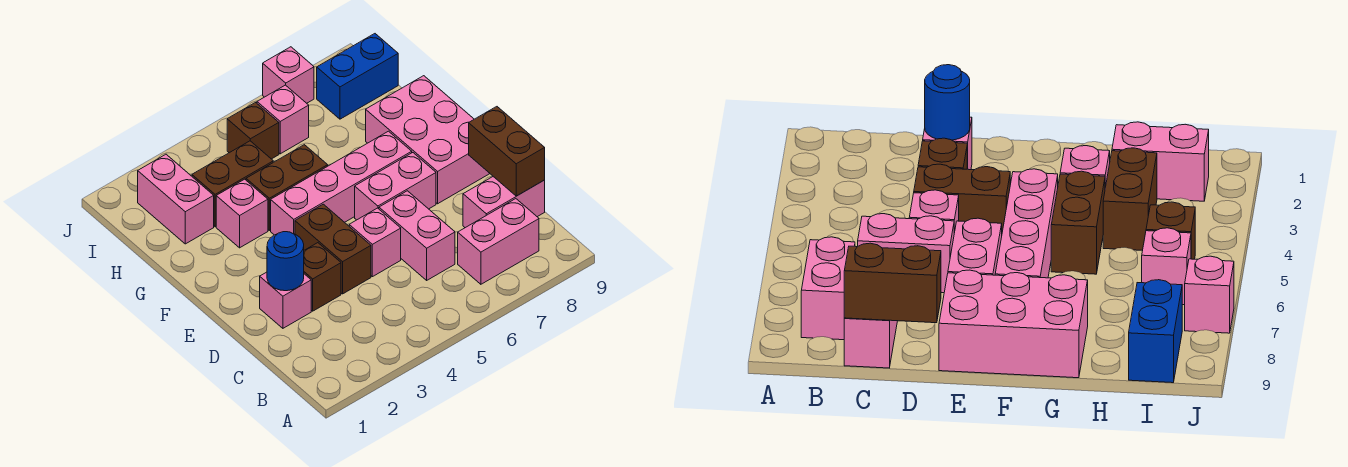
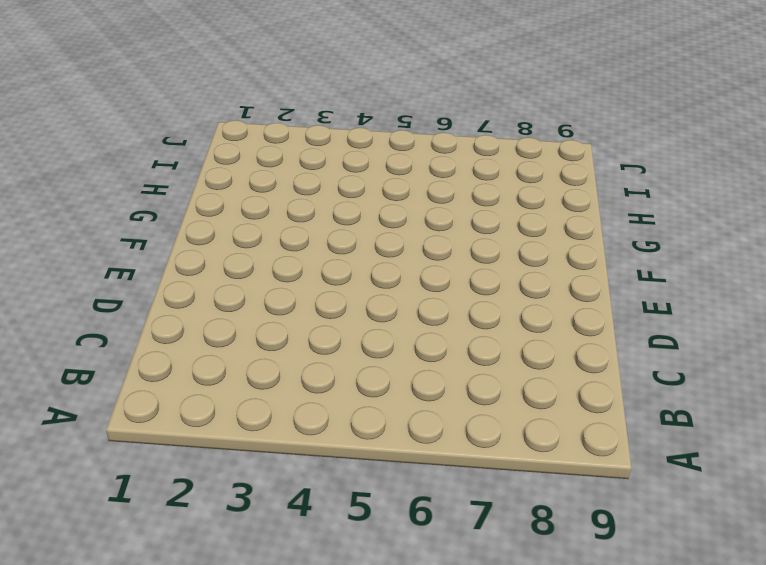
none -> pink 1x2 brick [458,199,539,284]
none -> pink 1x2 brick [379,191,455,280]
none -> pink 1x2 brick [463,177,545,228]

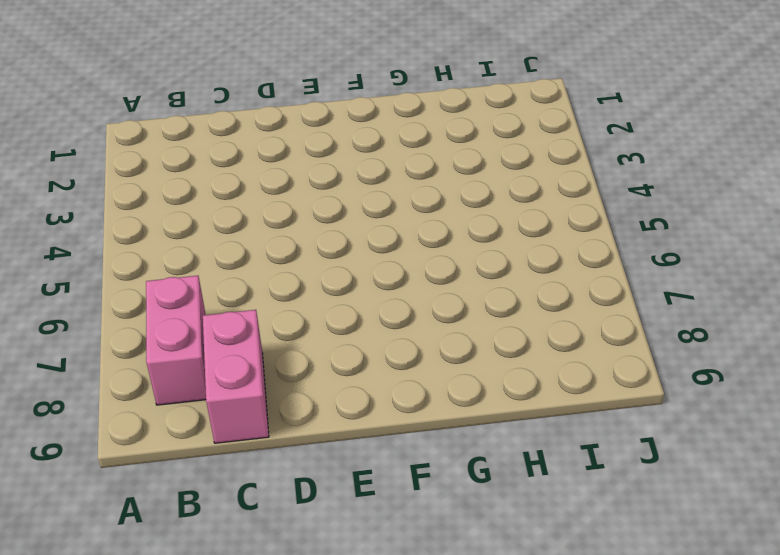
none -> pink 1x2 brick [379,191,455,280]
none -> pink 1x1 brick [260,272,311,328]
none -> brown 1x1 brick [304,243,341,311]

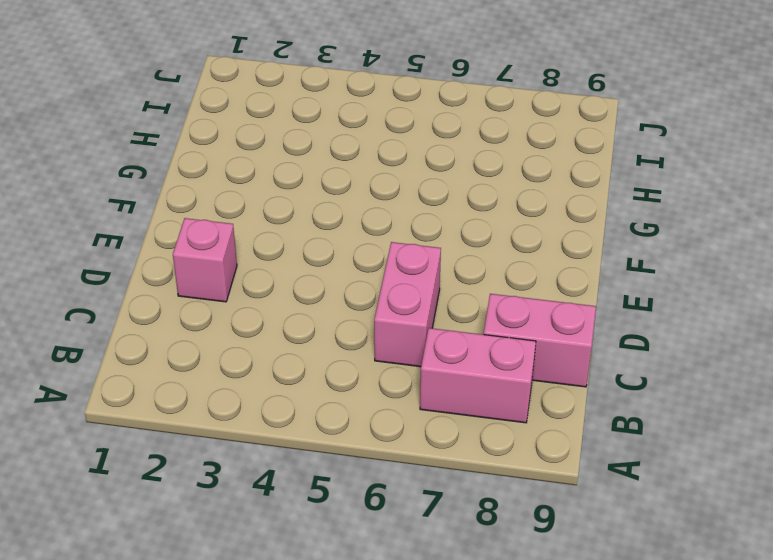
none -> brown 1x1 brick [304,243,341,311]
none -> brown 1x2 brick [295,204,371,294]
none -> pink 1x1 brick [349,208,401,277]

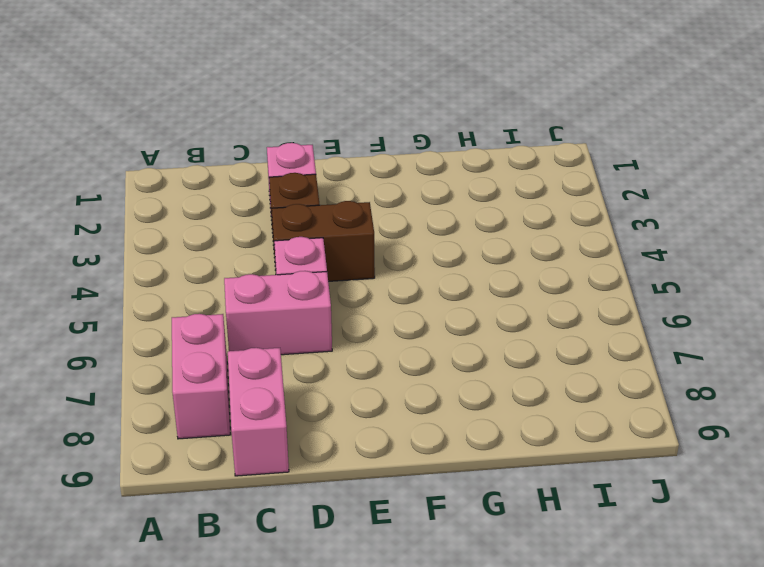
none -> pink 1x2 brick [355,153,436,220]
none -> pink 2x3 brick [366,76,490,204]
none -> pink 1x4 brick [271,131,412,235]

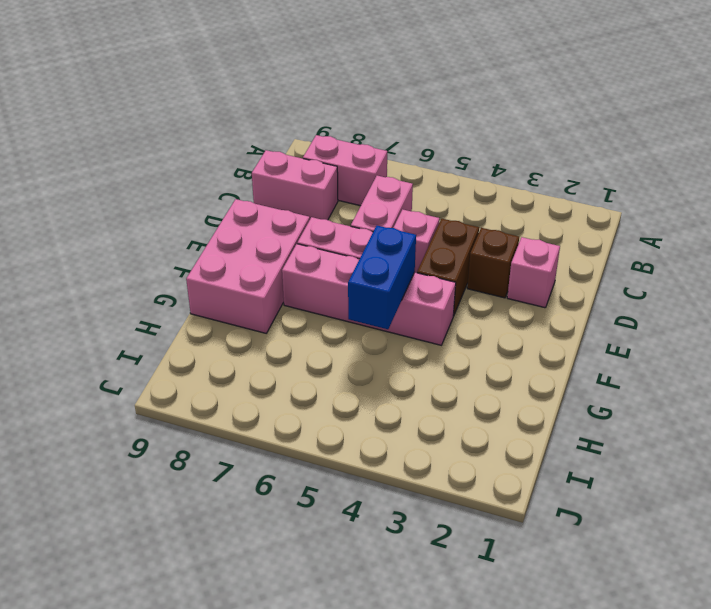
blue 1x2 brick [348,226,416,329] -> blue 1x2 brick turned to [317,34,398,119]
none -> pink 1x1 brick [216,179,268,248]
none -> brown 1x2 brick [246,145,328,230]
none -> pink 1x2 brick [138,154,214,244]

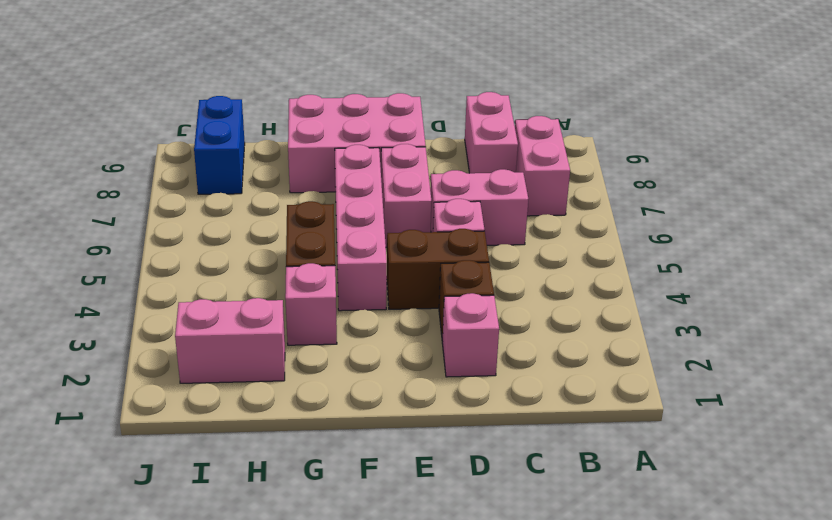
none -> brown 1x2 brick [192,141,273,227]
none -> brown 1x1 brick [227,103,279,159]
none -> pink 1x1 brick [257,85,309,154]

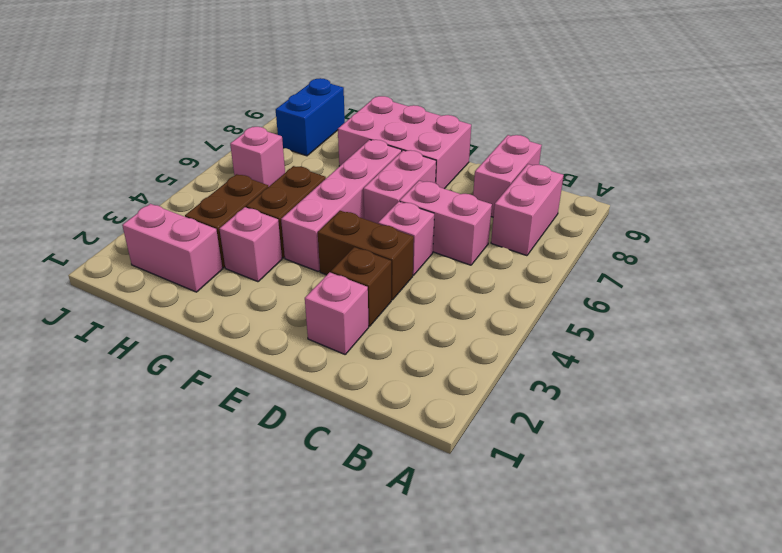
none -> brown 1x1 brick [227,103,279,159]
none -> pink 1x1 brick [263,47,314,103]
none -> brown 1x2 brick [469,107,545,196]

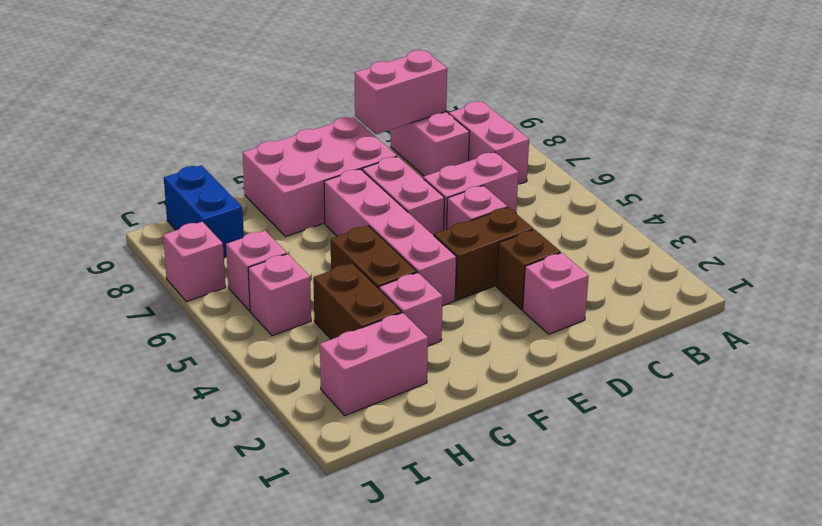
pink 1x2 brick [355,50,447,134] -> brown 1x2 brick [469,107,545,196]
pink 1x1 brick [248,254,311,336] -> brown 1x1 brick [227,103,279,159]
none -> blue 1x1 round brick [267,232,304,291]

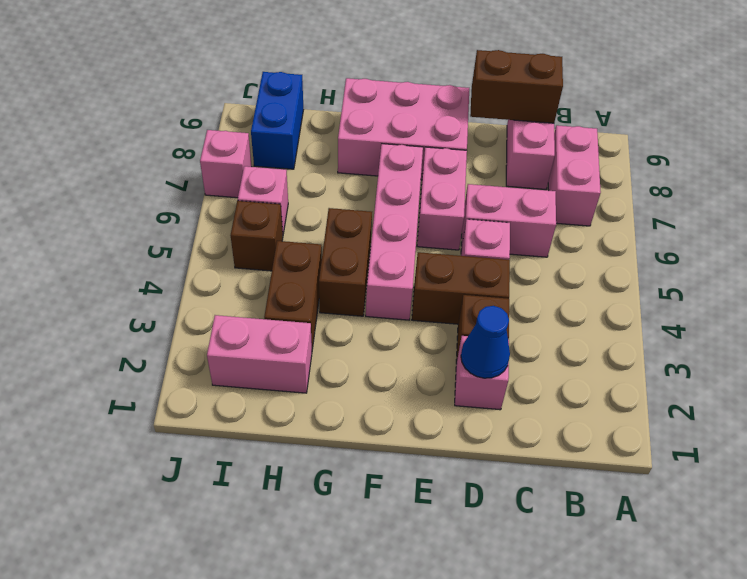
blue 1x1 cone [461,306,510,378] -> blue 1x1 round brick [267,232,304,291]
none -> pink 1x1 brick [216,179,268,248]

